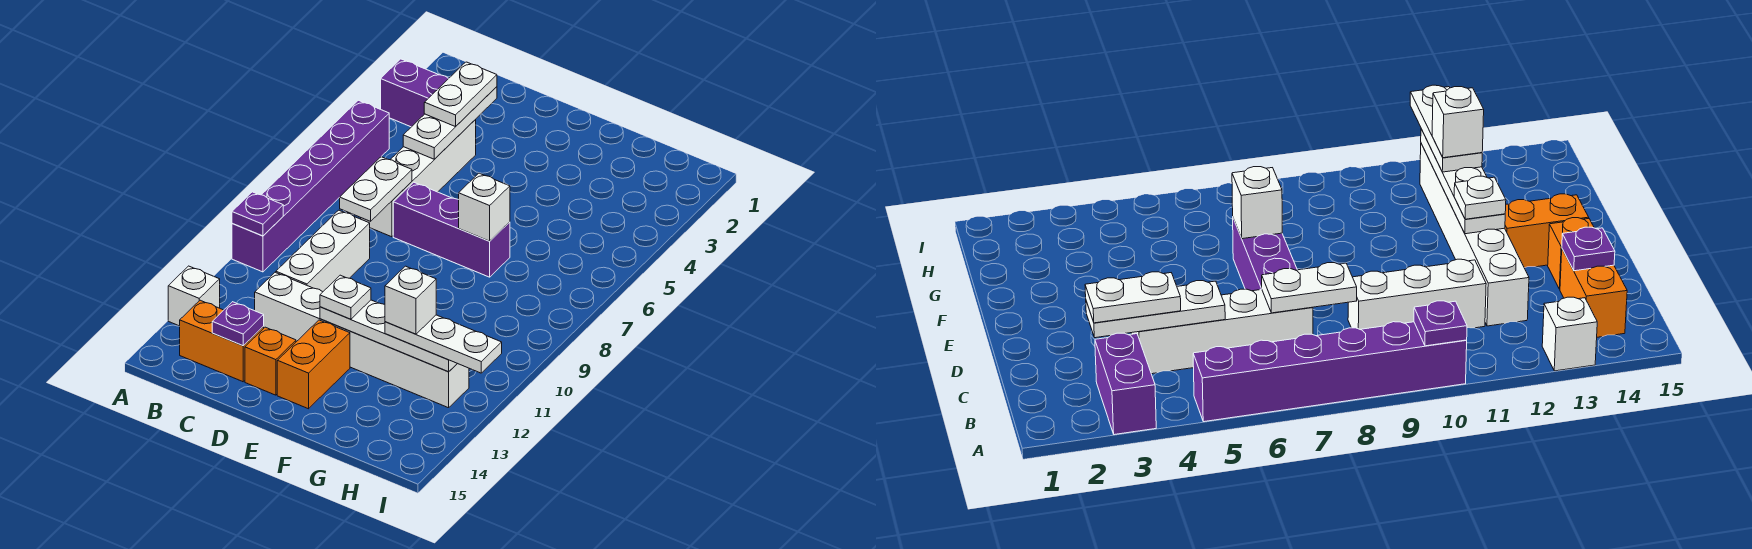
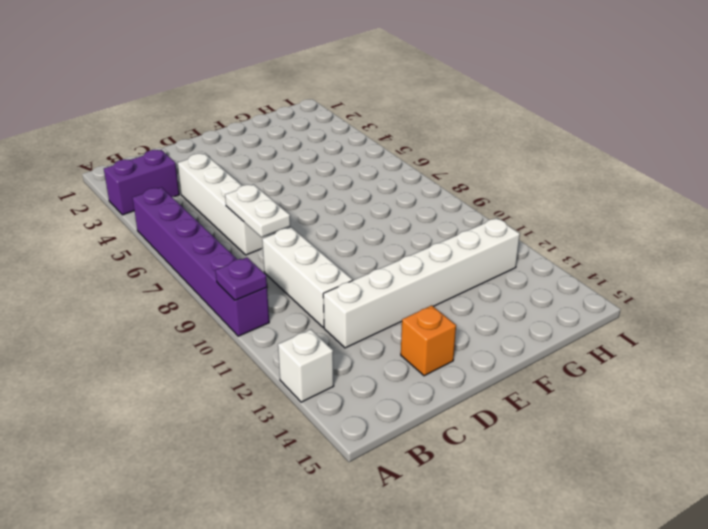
none -> orange 1x2 brick [180,300,264,382]
none -> purple 1x3 brick [393,182,510,277]
none -> orange 1x2 brick [277,320,350,409]

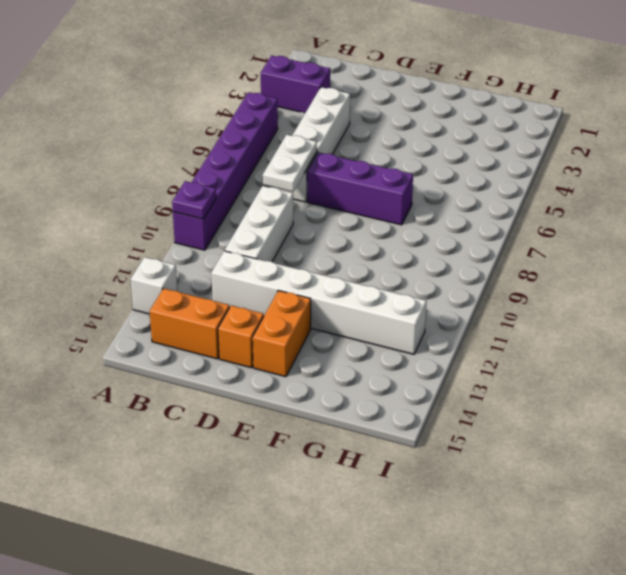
none -> white 1x3 plate [403,87,497,159]
none -> purple 1x1 plate [212,302,264,346]
none -> white 1x4 plate [320,300,457,372]

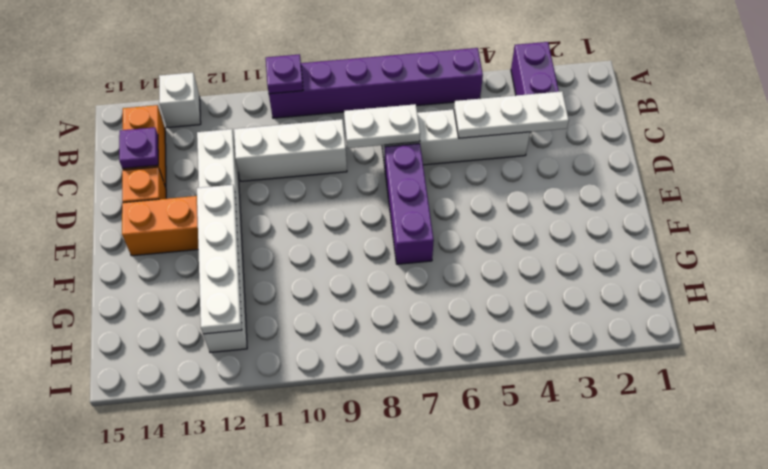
none -> white 1x1 brick [459,173,510,241]
none -> white 1x2 plate [424,62,497,127]
none -> white 1x1 plate [320,275,371,319]

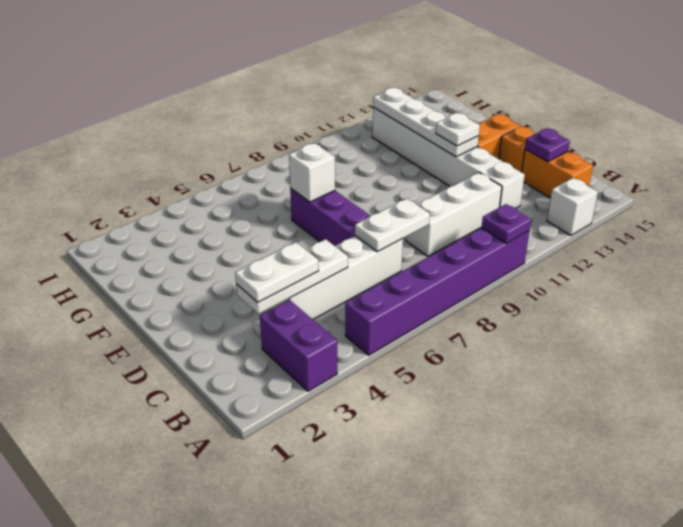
none -> white 1x3 plate [385,315,502,373]
none -> white 1x1 brick [385,266,436,334]

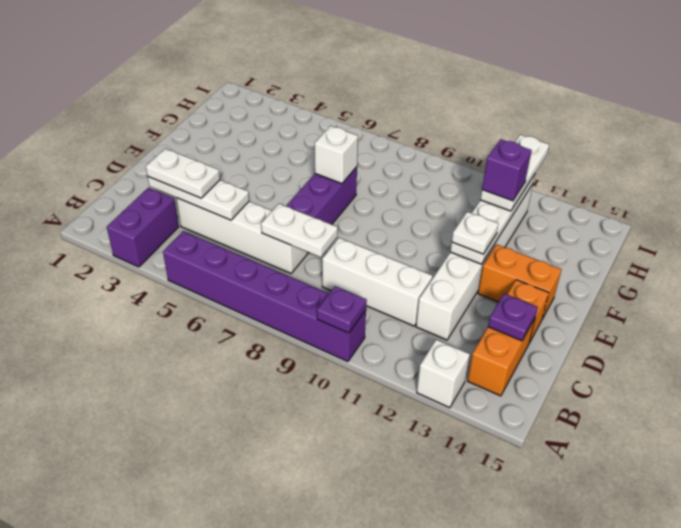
purple 1x1 brick [482,139,532,201] -> white 1x1 brick [385,266,436,334]

